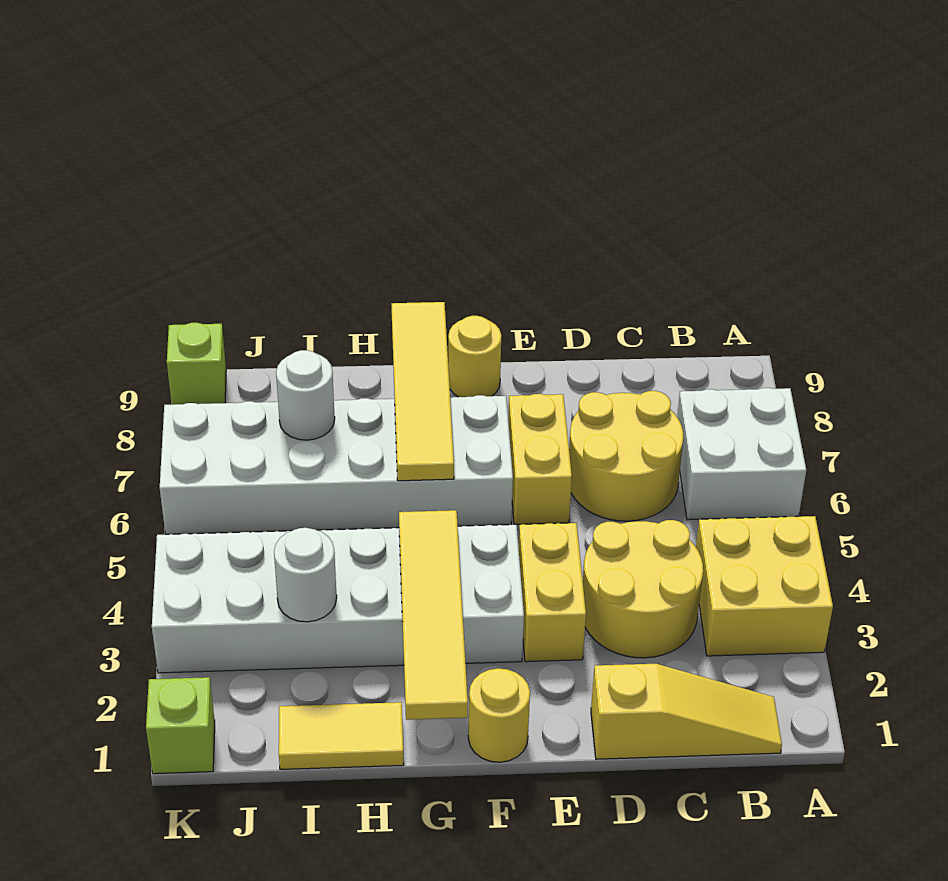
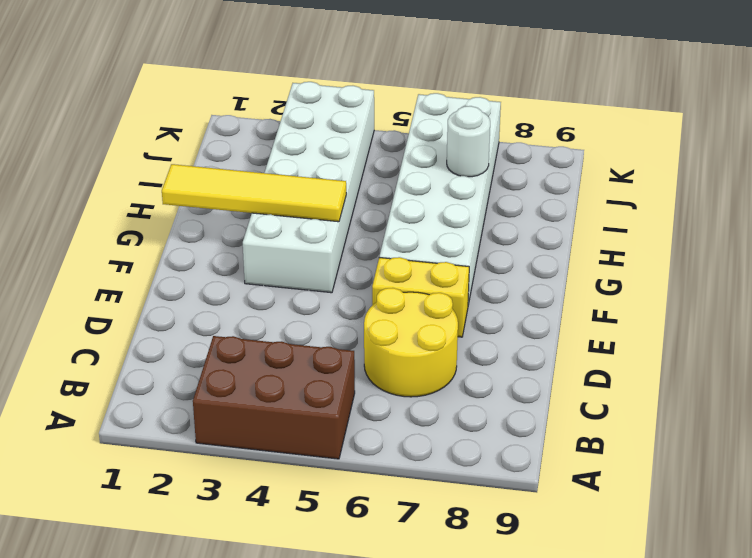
brown 2x3 brick [193,336,355,459] -> yellow 2x2 brick [696,516,833,656]
none -> white 2x2 brick [677,388,806,520]
none -> yellow 1x3 slope [591,664,782,759]
none -> yellow 2x2 round brick [583,520,703,658]

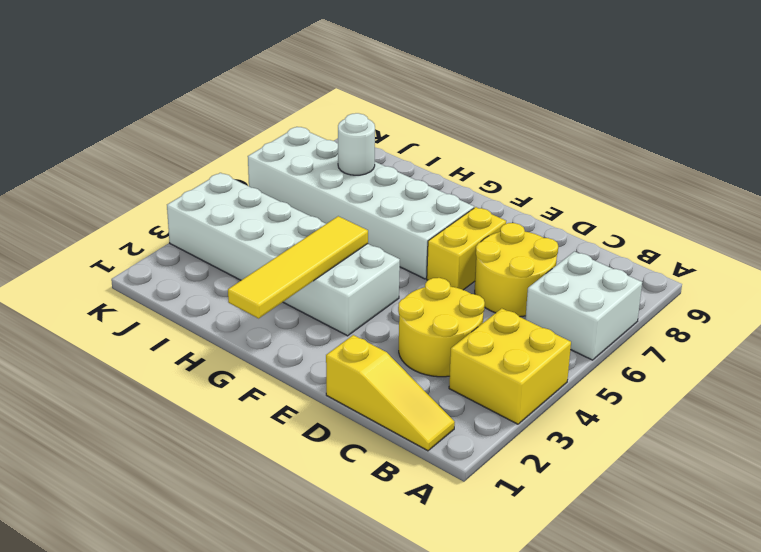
none -> yellow 1x2 brick [519,523,586,662]
none -> yellow 1x1 round brick [468,668,530,762]
none -> yellow 1x1 round brick [448,316,501,397]

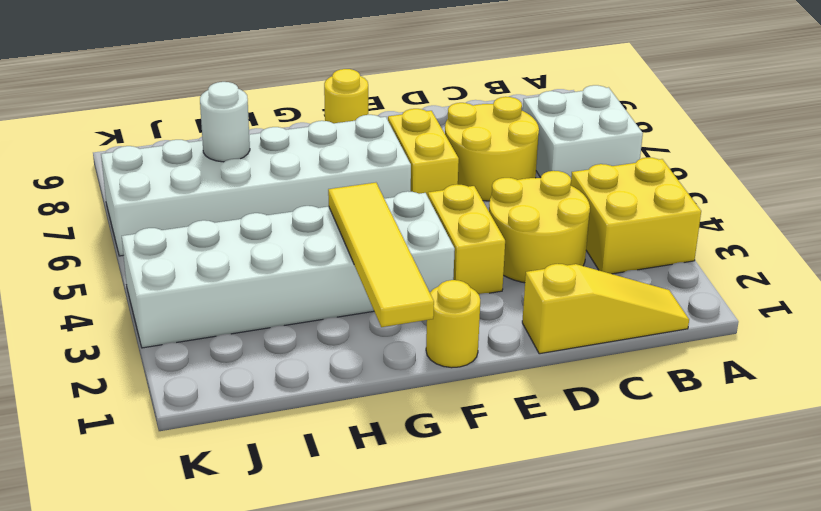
none -> yellow 1x2 tile [279,702,404,769]
none -> lime 1x1 brick [146,677,215,774]
none -> lime 1x1 brick [167,323,226,405]

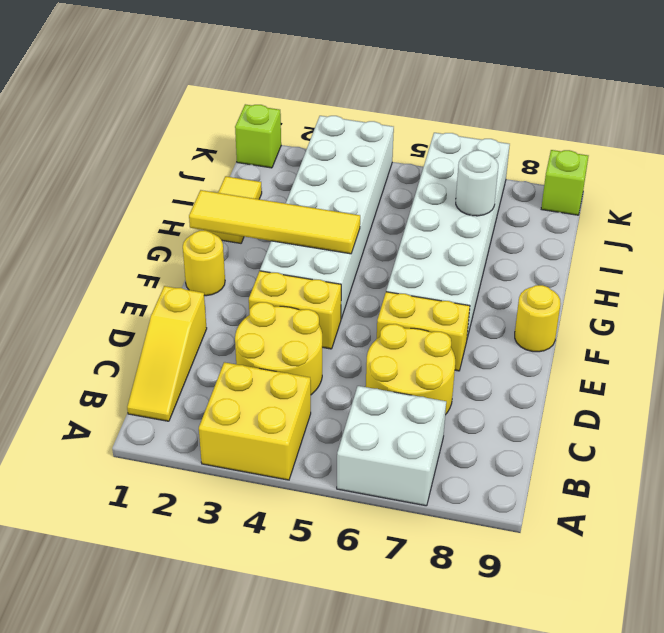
none -> yellow 1x4 tile [392,302,454,481]
none -> white 1x1 round brick [274,528,337,622]

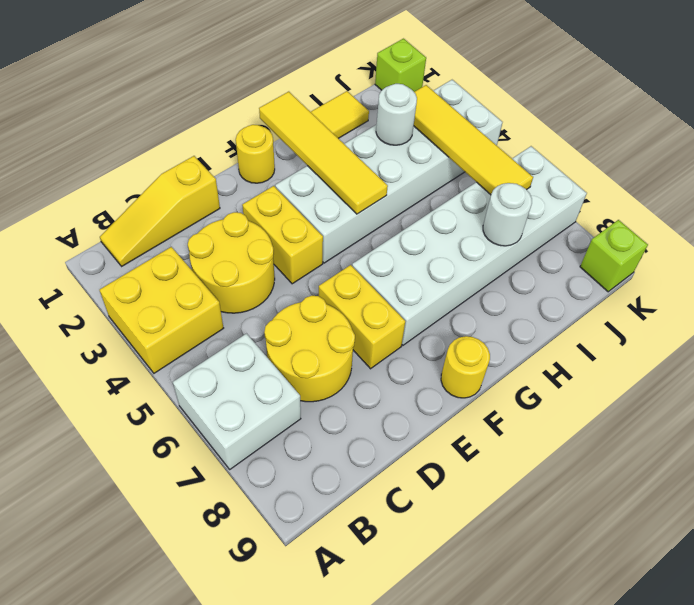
yellow 1x4 tile [414,85,533,195] -> yellow 1x4 tile moved to [392,302,454,481]

